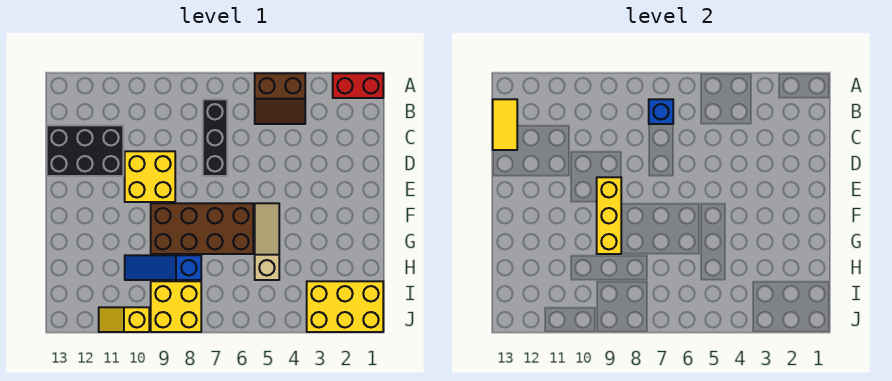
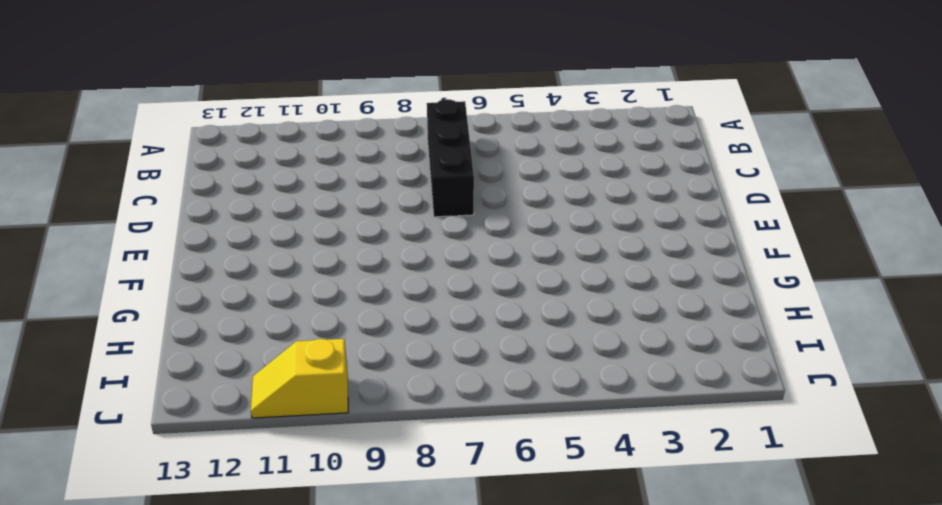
none -> red 1x2 brick [333,73,383,98]
none -> brown 2x2 slope [255,73,305,124]
none -> black 2x3 brick [47,125,123,176]

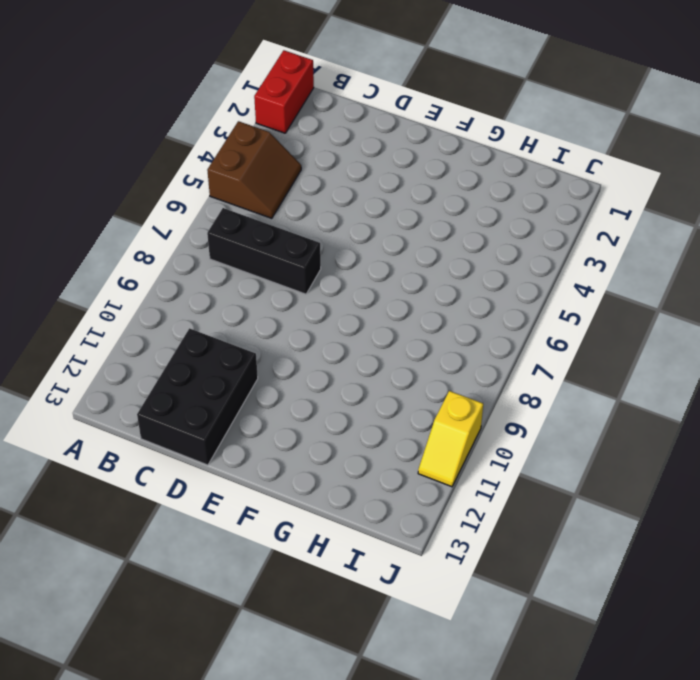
none -> yellow 2x2 brick [125,151,175,202]
none -> tan 1x3 slope [255,203,279,280]
none -> brown 2x4 brick [151,203,253,254]

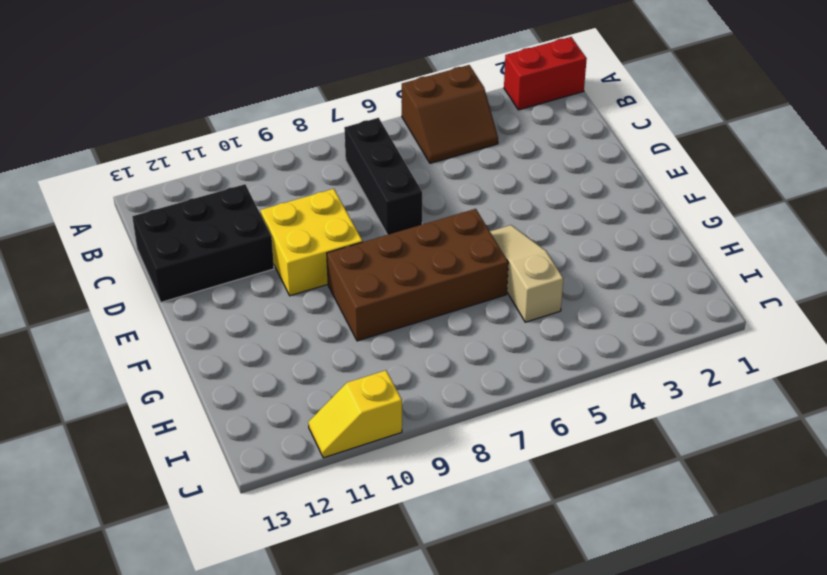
none -> blue 1x3 slope [125,255,201,280]
none -> yellow 2x3 brick [307,281,383,332]
none -> yellow 2x2 brick [151,281,201,332]

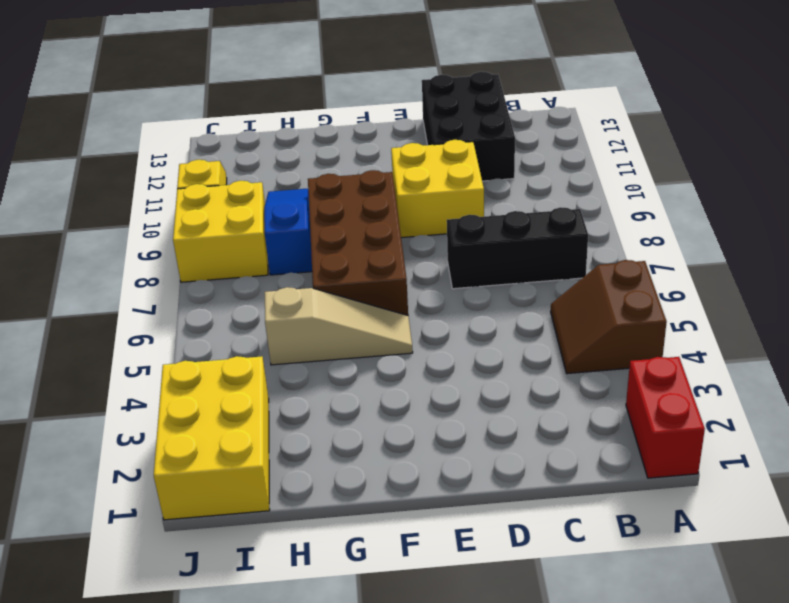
none -> blue 1x1 brick [649,99,673,124]
none -> yellow 1x2 tile [493,99,517,150]
none -> yellow 1x3 brick [597,177,621,254]

